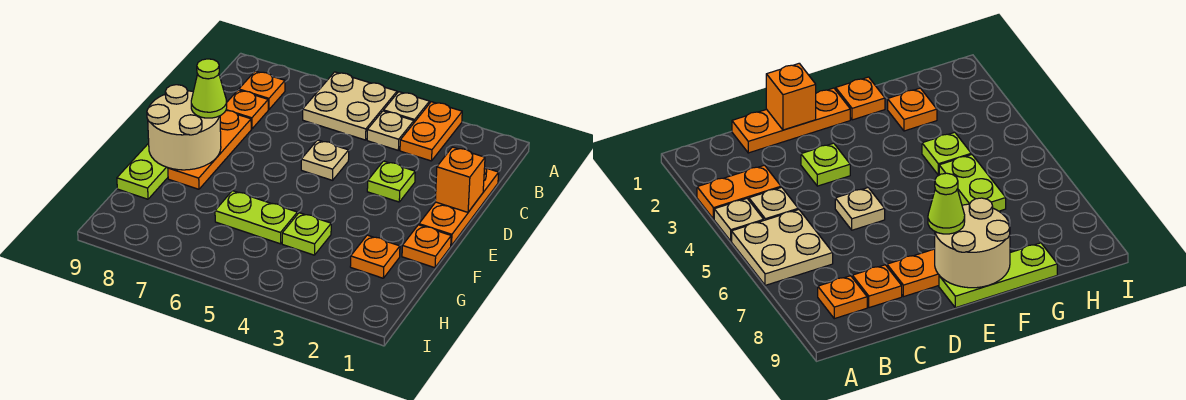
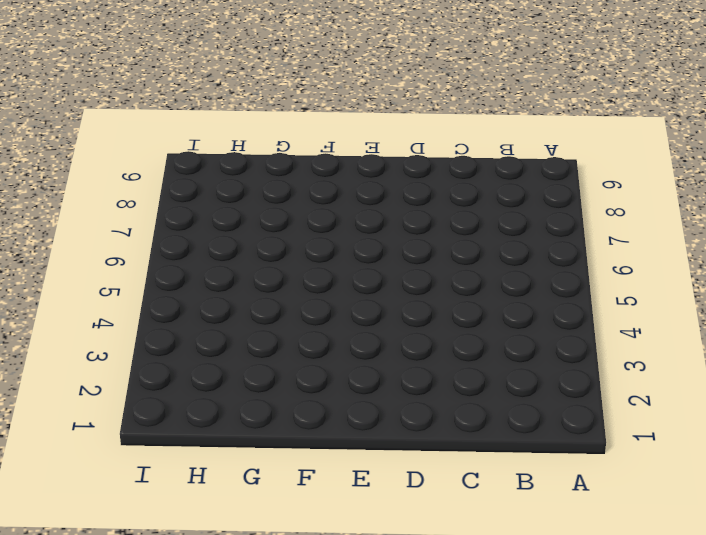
none -> orange 1x2 plate [400,102,462,161]
none -> tan 1x1 plate [384,92,430,122]
none -> tan 2x2 plate [303,72,397,140]

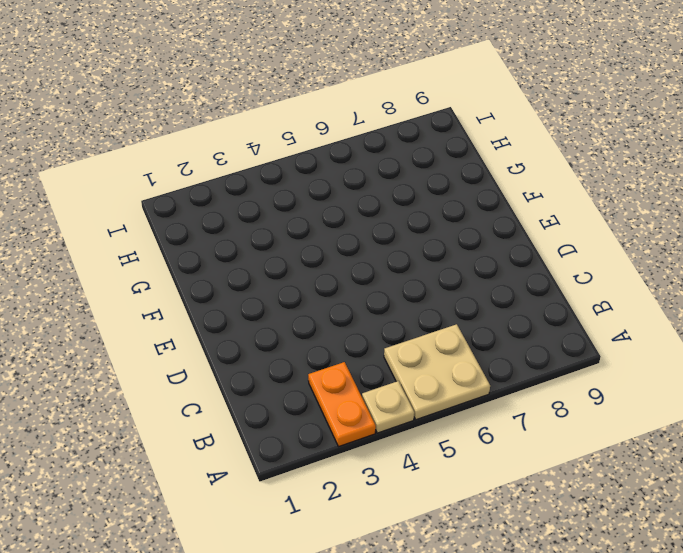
none -> tan 1x1 plate [367,111,414,150]
none -> orange 1x1 plate [239,71,285,109]
none -> orange 1x3 plate [419,168,499,245]

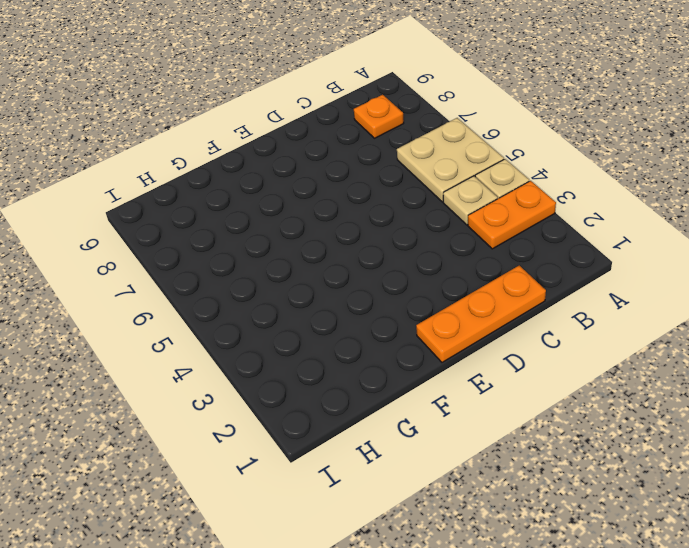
none -> orange 1x1 plate [226,90,268,129]
none -> lime 1x1 plate [367,161,415,202]
none -> tan 1x1 plate [301,140,349,180]

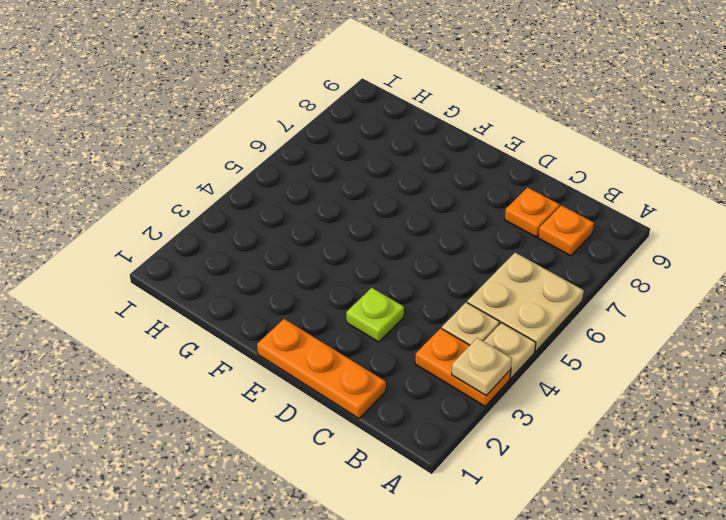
tan 1x1 plate [451,338,512,395] -> tan 1x1 plate moved to [301,140,349,180]
none -> orange 1x3 plate [168,111,251,189]
none -> lime 1x3 plate [117,143,168,199]
none -> orange 1x1 plate [402,225,451,268]

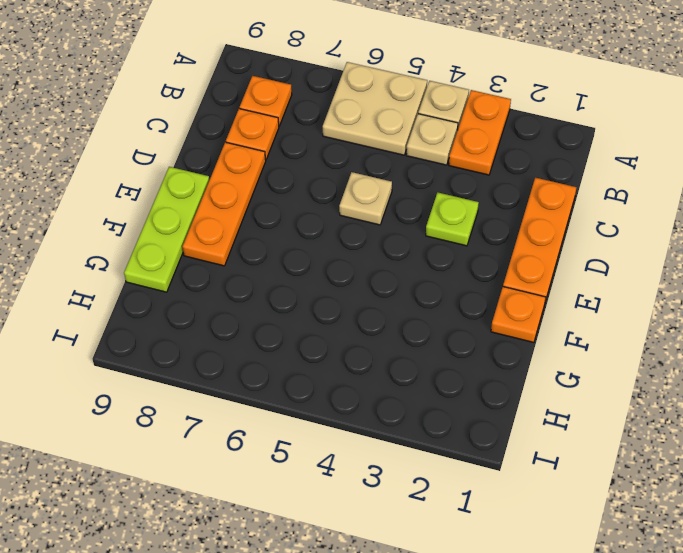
none -> orange 1x1 plate [350,235,400,278]
none -> lime 1x1 plate [282,213,331,255]
none -> lime 1x2 plate [215,191,297,244]

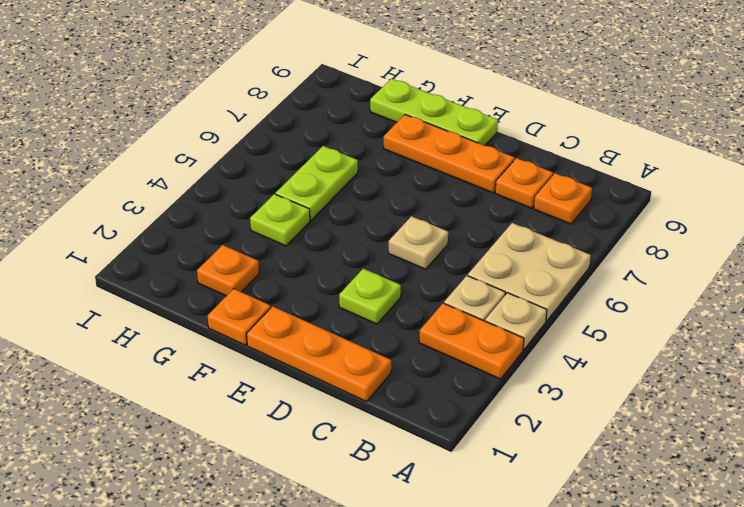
none -> orange 1x1 brick [435,147,485,212]
none -> tan 2x2 round brick [147,85,221,170]
none -> lime 1x1 cone [191,59,227,118]

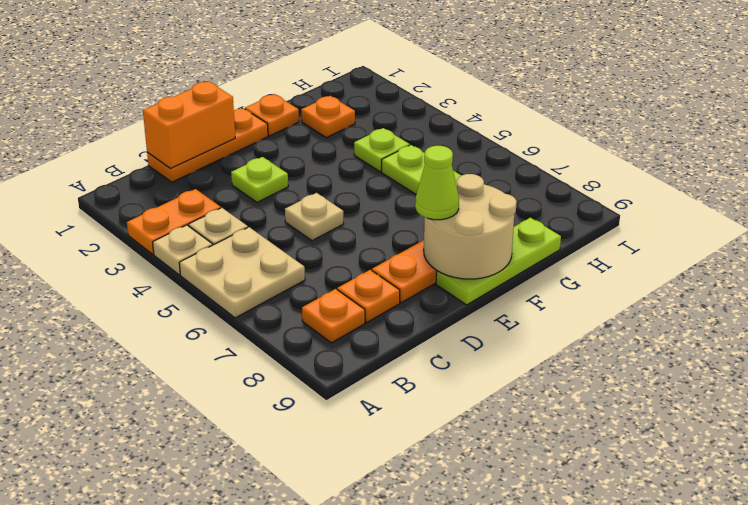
orange 1x2 brick [143,81,235,169] -> orange 1x1 brick [435,147,485,212]

